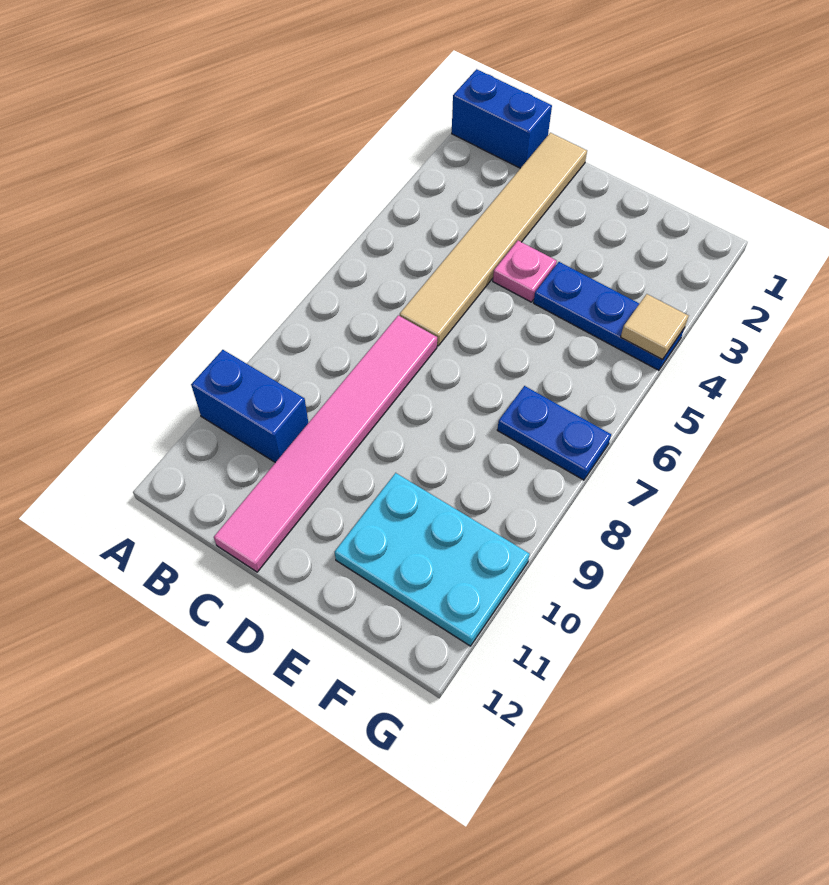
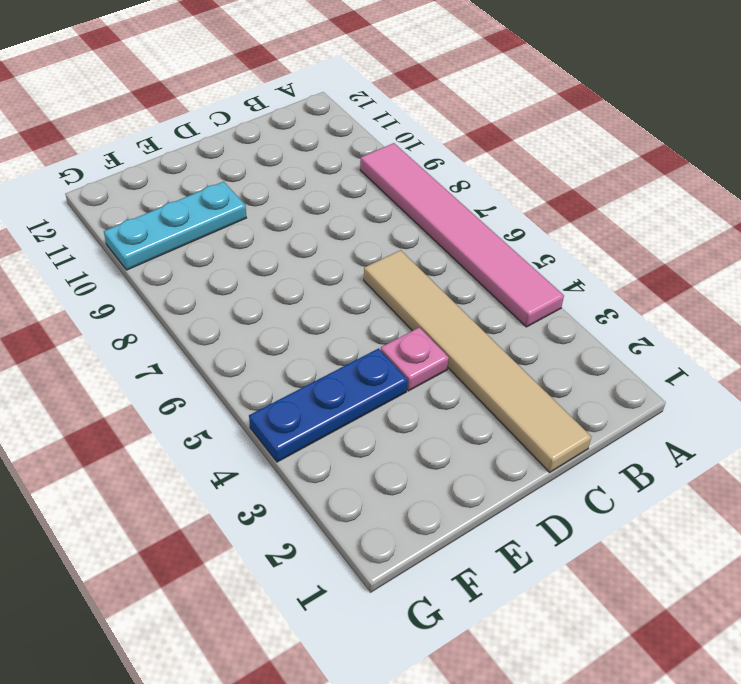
pink 1x6 tile [360,143,564,327] -> pink 1x6 tile moved to [214,315,437,572]
cyan 1x3 plate [104,182,246,270] -> cyan 2x3 plate [335,473,530,646]
none -> blue 1x2 brick [452,69,552,168]
none -> blue 1x2 brick [191,350,308,463]

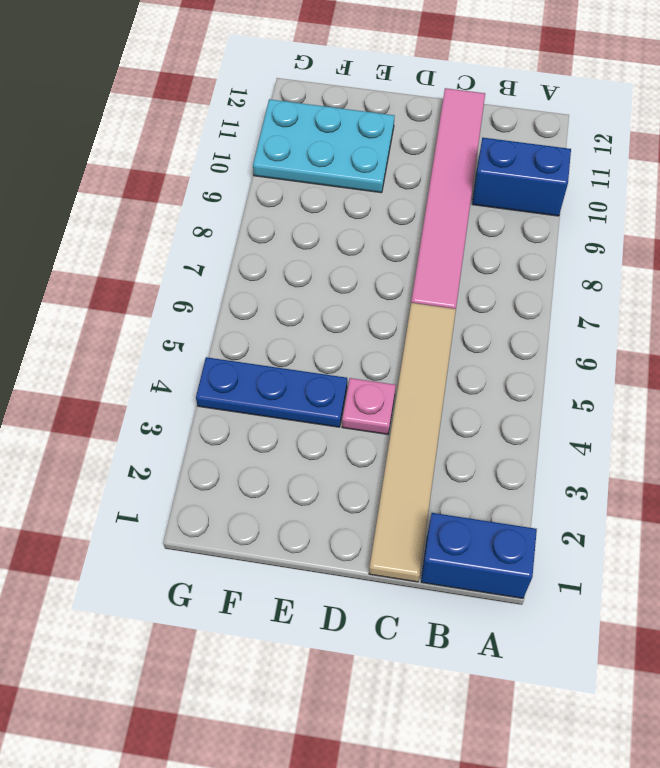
none -> blue 1x2 plate [497,386,611,480]
none -> tan 1x1 tile [621,294,689,360]

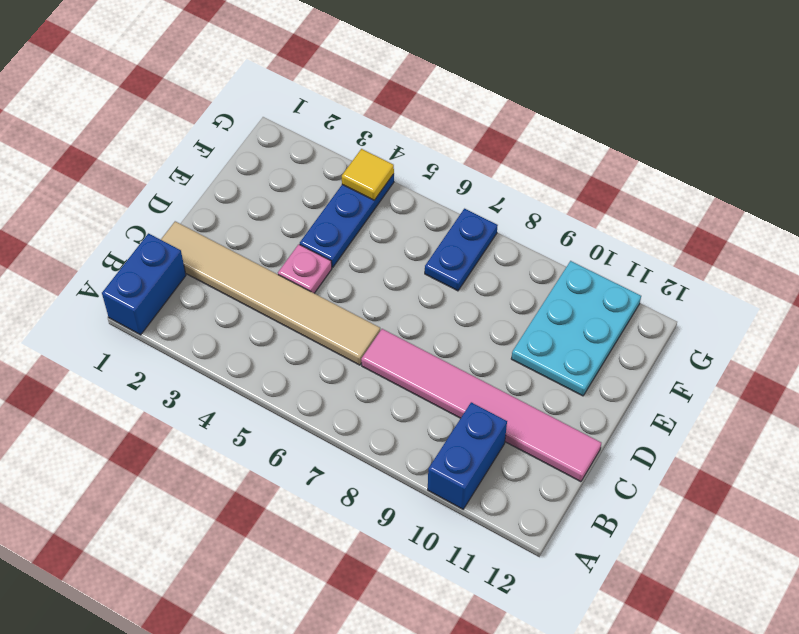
yellow 1x1 tile [342,149,394,200] -> tan 1x1 tile [621,294,689,360]

